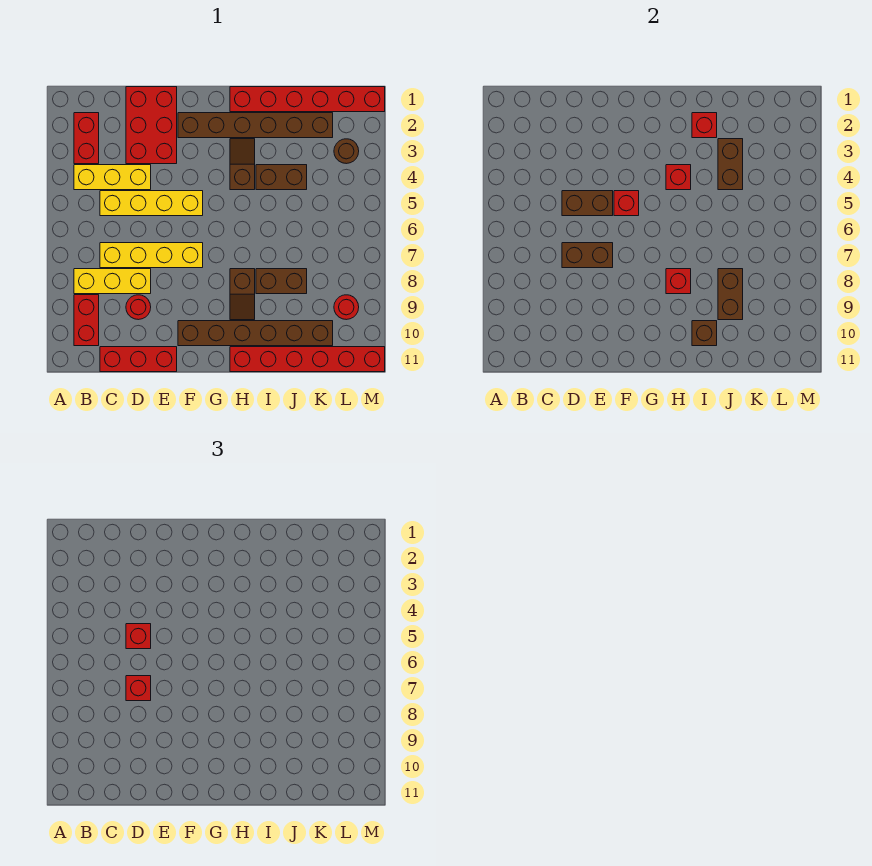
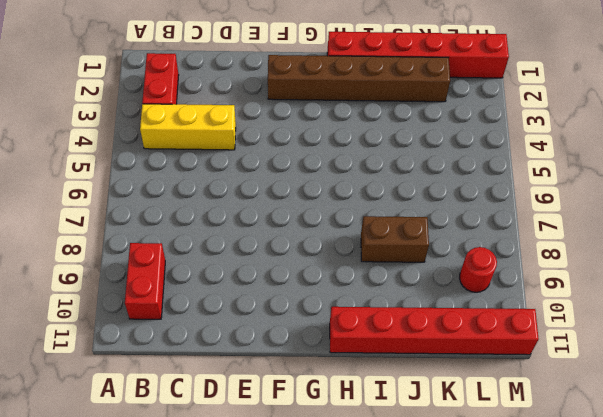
none -> yellow 1x3 brick [74,269,151,294]
none -> yellow 1x4 brick [100,191,203,216]
none -> yellow 1x4 brick [100,243,203,268]
none -> red 1x3 brick [100,347,177,372]

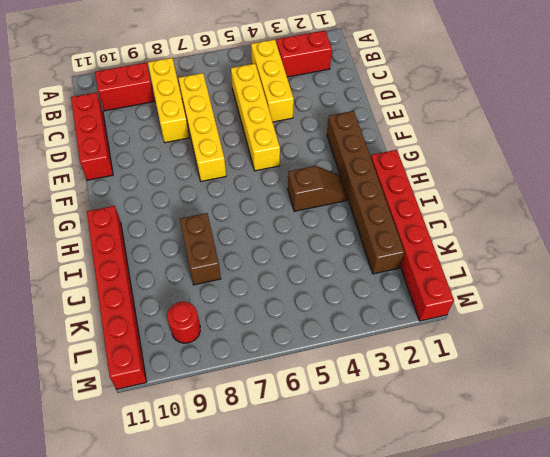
none -> red 2x3 brick [126,87,177,164]
none -> red 1x1 round brick [126,295,151,320]
none -> brown 1x6 brick [178,321,333,346]
none -> brown 1x2 slope [230,269,255,320]

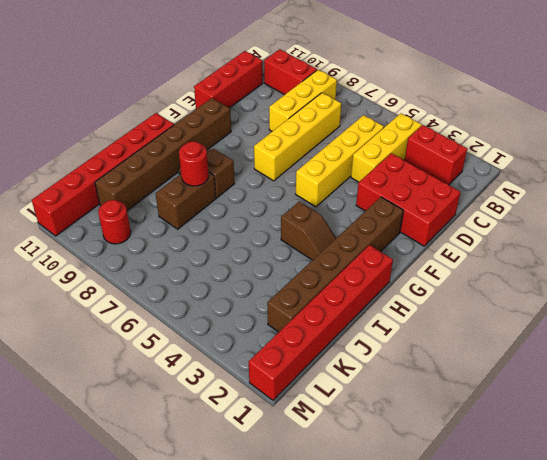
red 1x1 round brick [179,141,209,186] -> red 1x1 round brick moved to [126,295,151,320]
none -> brown 1x2 brick [256,165,307,190]
none -> brown 1x1 round brick [334,139,359,164]
none -> brown 1x2 brick [562,191,613,216]
none -> brown 1x2 brick [562,243,613,268]

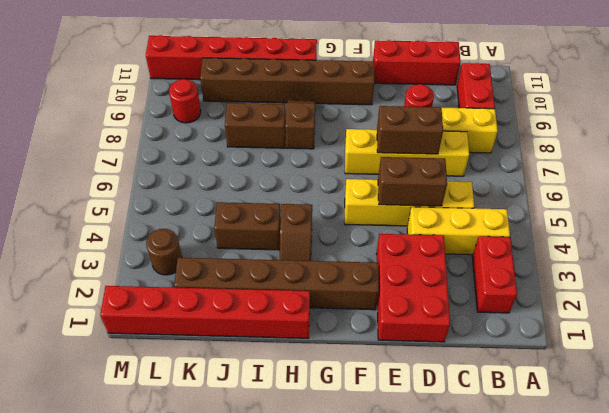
none -> red 1x1 brick [614,191,639,216]
none -> red 1x1 brick [666,165,691,190]
none -> red 1x1 brick [666,269,691,294]
none -> red 1x1 brick [692,113,717,138]

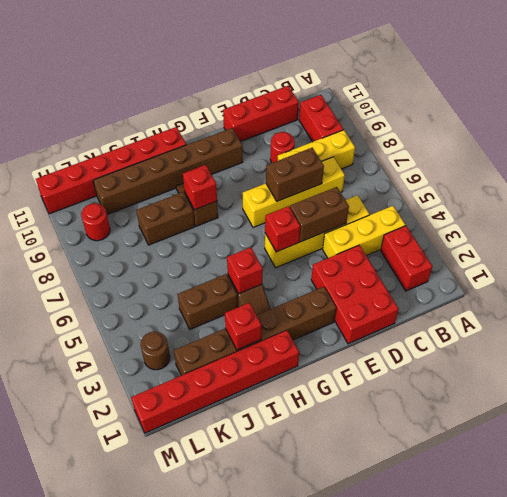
none -> brown 1x1 brick [692,321,717,346]
none -> brown 1x2 brick [718,139,743,190]
none -> brown 1x2 brick [718,269,743,320]
none -> red 1x1 brick [126,624,151,649]

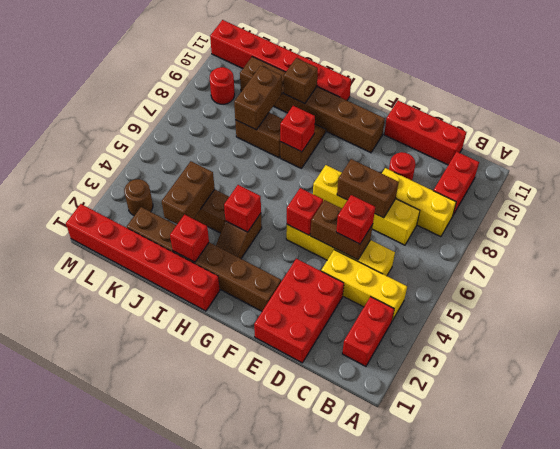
none -> red 1x1 brick [126,676,151,701]

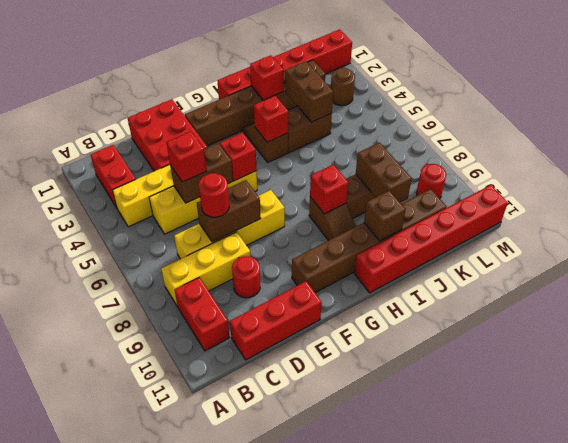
red 1x1 round brick [199,173,229,217] -> red 1x1 brick [126,676,151,701]

